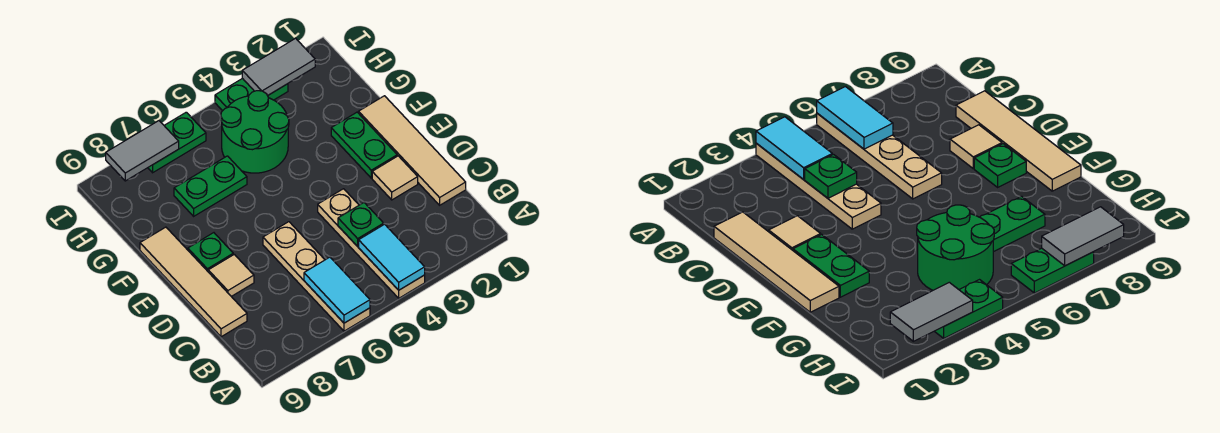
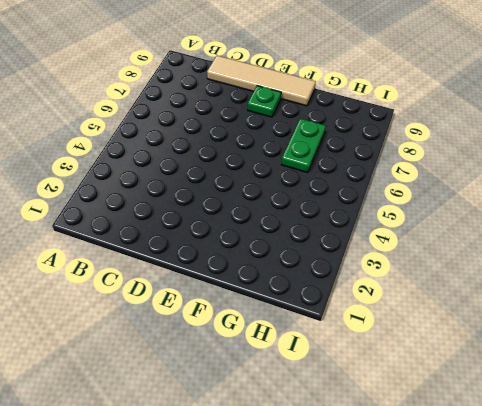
none -> tan 1x4 plate [318,189,425,298]
none -> tan 1x4 plate [263,222,370,331]
none -> tan 1x4 tile [359,96,466,205]

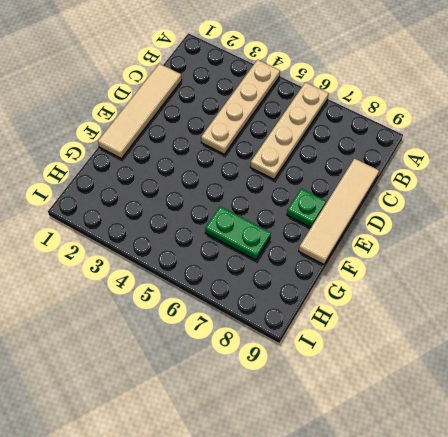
none -> tan 1x1 tile [372,156,418,200]
none -> tan 1x1 tile [208,254,254,297]
none -> green 1x2 plate [331,112,397,178]

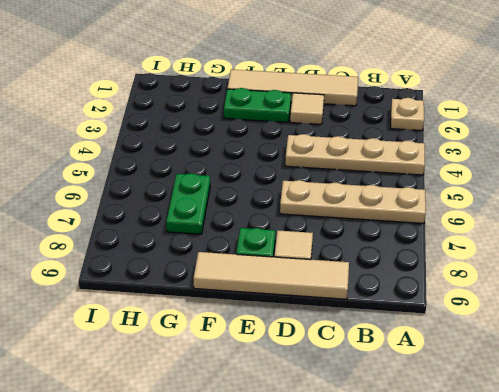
tan 1x1 plate [391,98,424,131] -> none
none -> green 2x2 round brick [221,91,289,173]
none -> green 1x2 plate [215,78,288,111]
none -> green 1x2 plate [148,112,206,173]

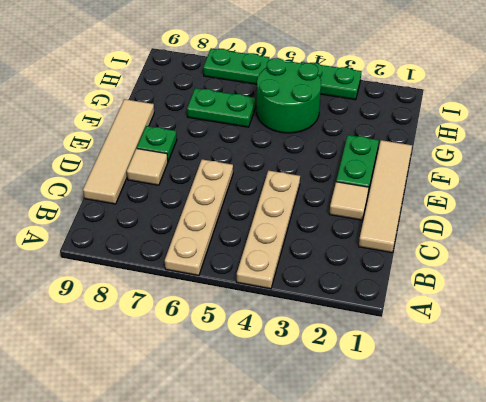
none -> cyan 1x2 tile [359,224,425,290]
none -> cyan 1x2 tile [304,257,370,323]
none -> green 1x1 plate [338,203,384,247]

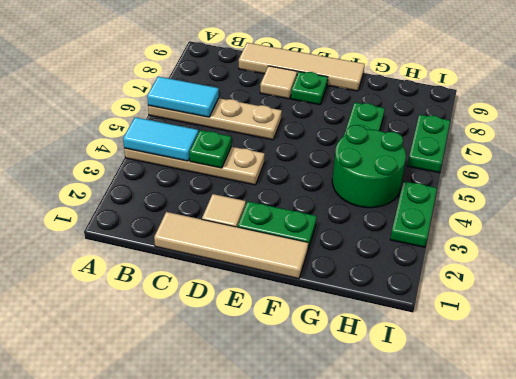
none -> grey 1x2 tile [242,38,315,95]
none -> grey 1x2 tile [106,121,179,181]

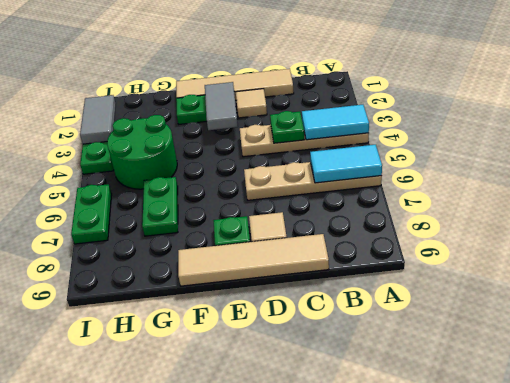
grey 1x2 tile [205,82,238,130] -> grey 1x2 tile moved to [106,121,179,181]

